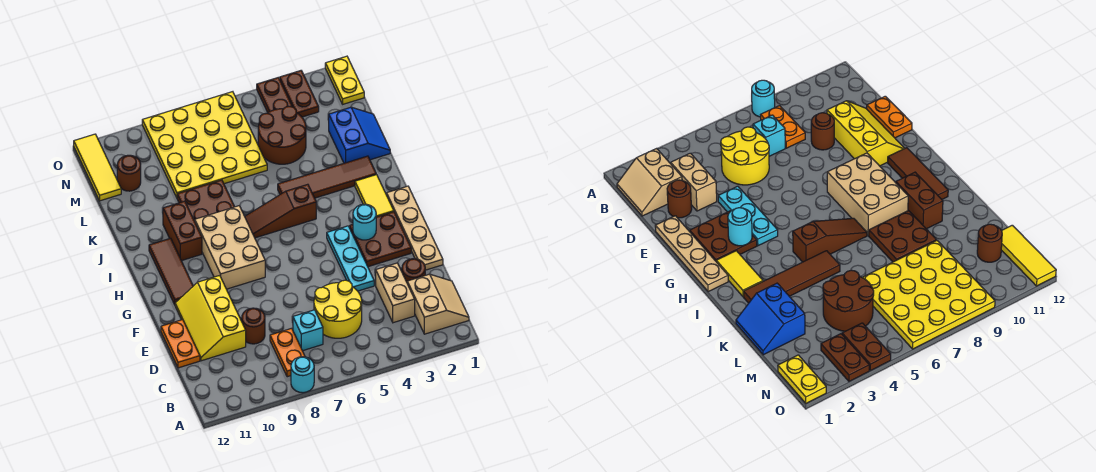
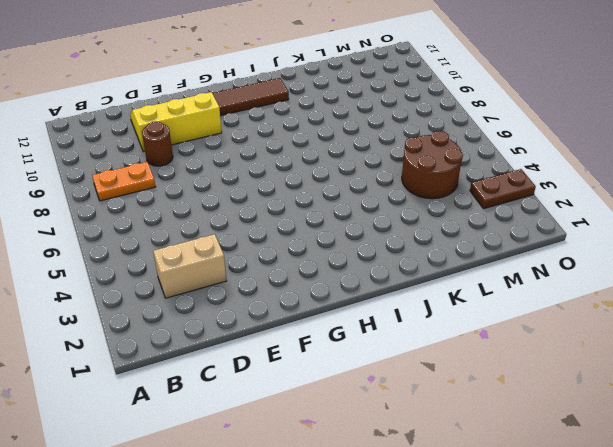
none -> cyan 1x1 round brick [291,357,314,393]
none -> tan 2x2 slope [407,274,469,334]
none -> yellow 2x2 round brick [314,280,362,338]

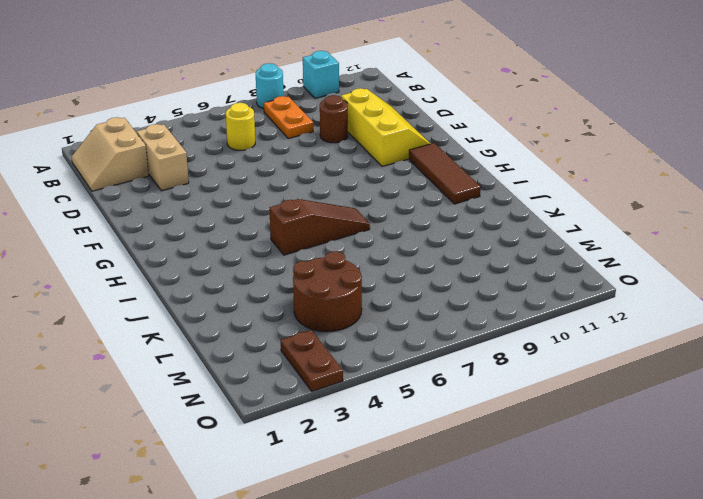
cyan 1x1 brick [303,51,339,98] -> cyan 1x1 brick moved to [293,310,323,351]
yellow 1x1 round brick [226,103,255,150] -> yellow 2x2 round brick [314,280,362,338]
none -> brown 1x1 round brick [402,259,425,282]
none -> orange 1x2 plate [161,320,200,368]
none -> tan 1x4 plate [387,186,443,270]

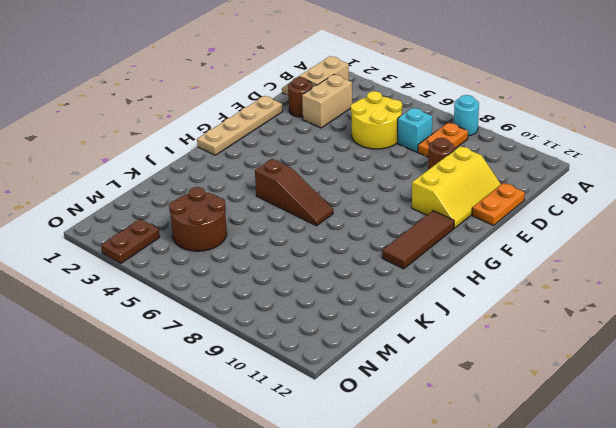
none -> cyan 1x3 plate [327,226,374,291]
none -> brown 2x2 plate [350,212,411,267]
none -> tan 2x3 brick [195,206,265,289]

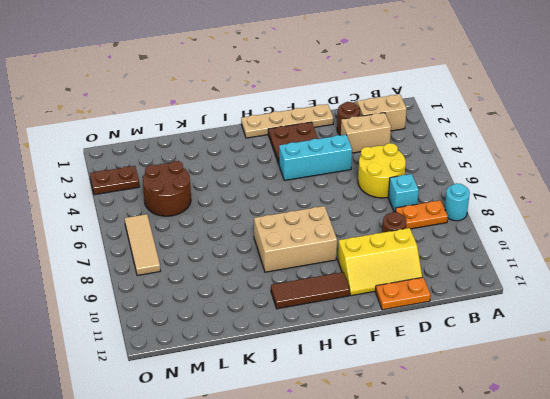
cyan 1x3 brick [279,135,352,180] -> cyan 1x3 plate [327,226,374,291]
tan 1x3 tile [125,214,160,276] -> yellow 4x4 plate [142,92,267,198]
none -> yellow 1x2 tile [355,175,394,217]
none -> brown 1x3 slope [245,184,316,238]
none -> brown 1x2 brick [163,201,202,261]

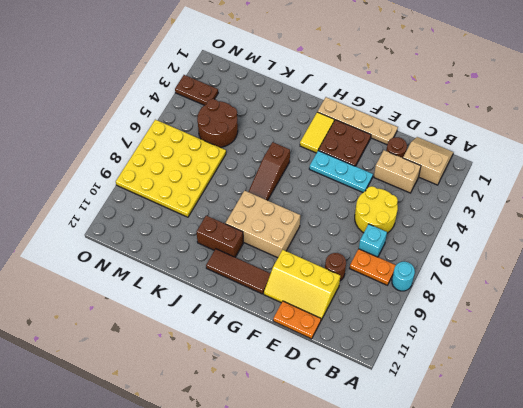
yellow 1x2 tile [300,112,334,153] -> yellow 1x2 tile turned to [355,175,394,217]
none -> brown 1x4 tile [278,156,376,198]
none -> brown 2x2 plate [177,180,235,221]
none -> blue 2x2 slope [329,107,390,163]

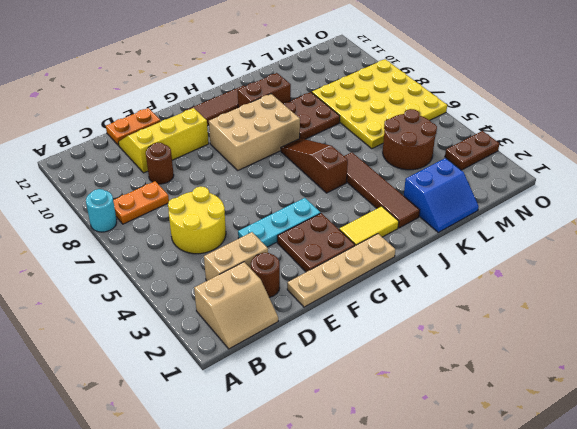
none -> cyan 1x1 brick [293,310,323,351]
none -> brown 1x1 round brick [117,155,141,191]
none -> yellow 1x3 tile [74,134,121,201]

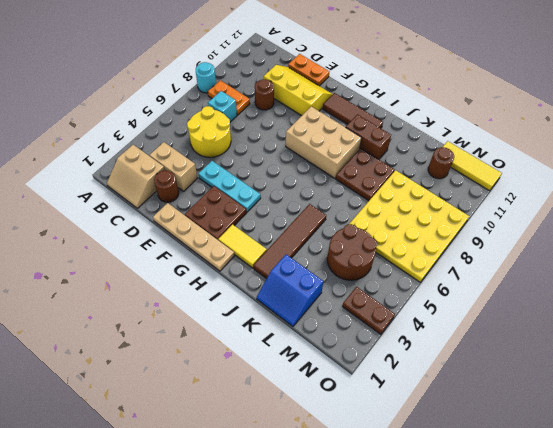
none -> brown 1x3 slope [245,184,316,238]
none -> yellow 1x2 plate [325,56,364,104]
none -> brown 1x2 plate [257,77,292,112]

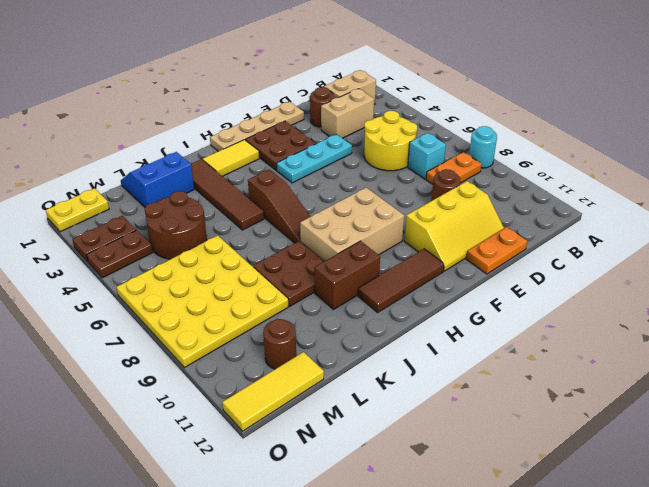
none -> cyan 1x1 round brick [353,204,376,240]

